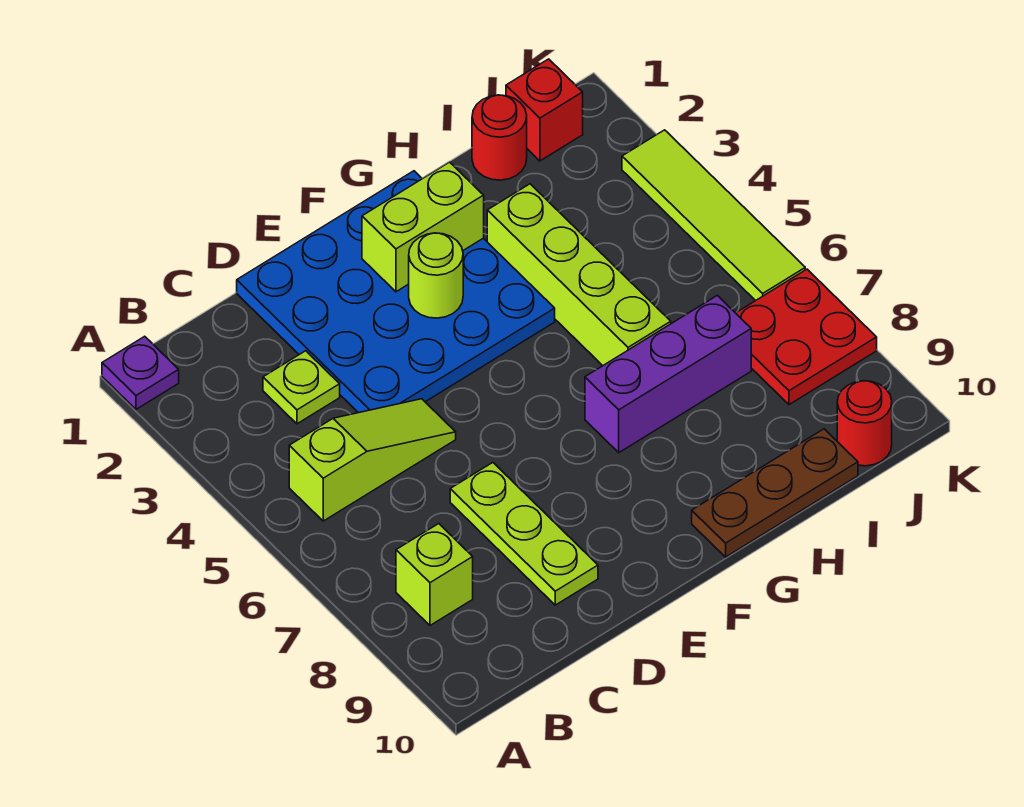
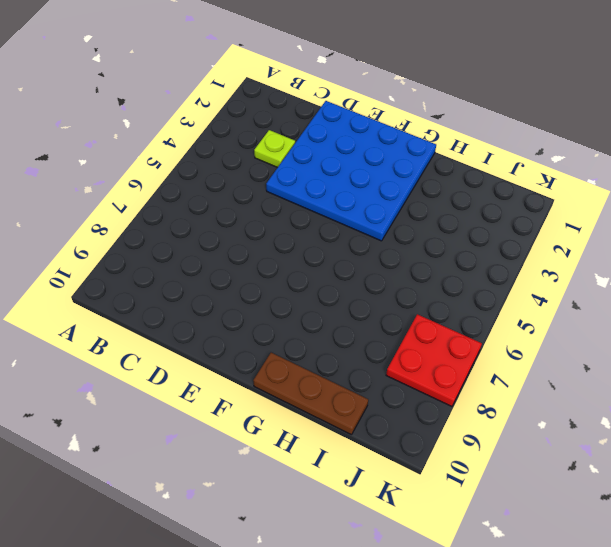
none -> purple 1x1 plate [102,336,179,409]
none -> lime 1x3 slope [289,399,456,521]
none -> lime 1x1 brick [396,524,473,625]

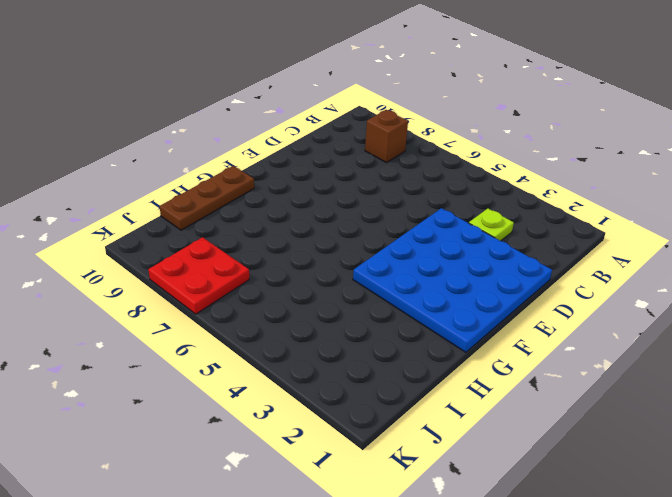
brown 1x1 brick [365,110,408,163] -> lime 1x1 brick [396,524,473,625]
none -> purple 1x1 plate [102,336,179,409]
none -> lime 1x3 slope [289,399,456,521]
none -> lime 1x3 plate [450,463,598,605]

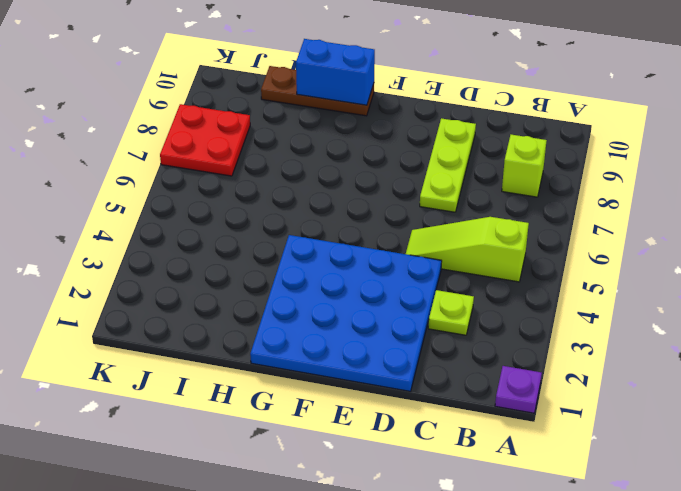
blue 1x2 brick [296,39,375,105] -> none
none -> purple 1x3 brick [585,295,751,453]
none -> lime 1x4 brick [487,184,671,366]
none -> red 1x1 round brick [472,95,527,180]

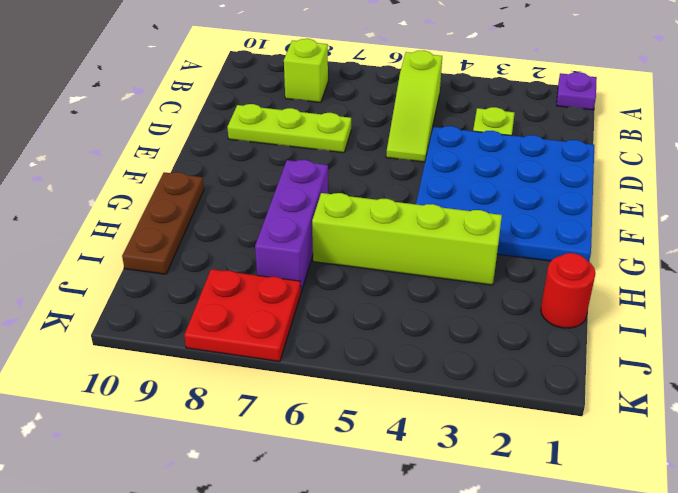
none -> red 1x1 brick [506,59,583,161]
none -> red 1x1 round brick [837,381,892,466]
none -> lime 1x4 tile [622,130,805,301]

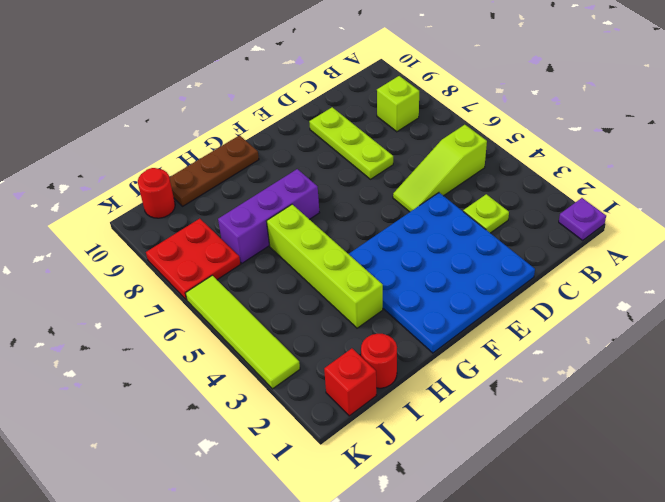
none -> lime 1x2 brick [362,162,484,292]
none -> lime 1x1 round brick [409,233,463,318]

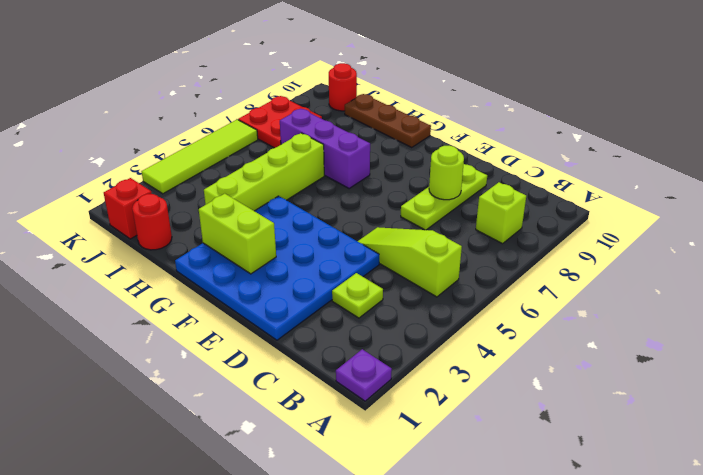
lime 1x1 round brick [429,146,464,200] -> lime 1x1 round brick moved to [409,233,463,318]

